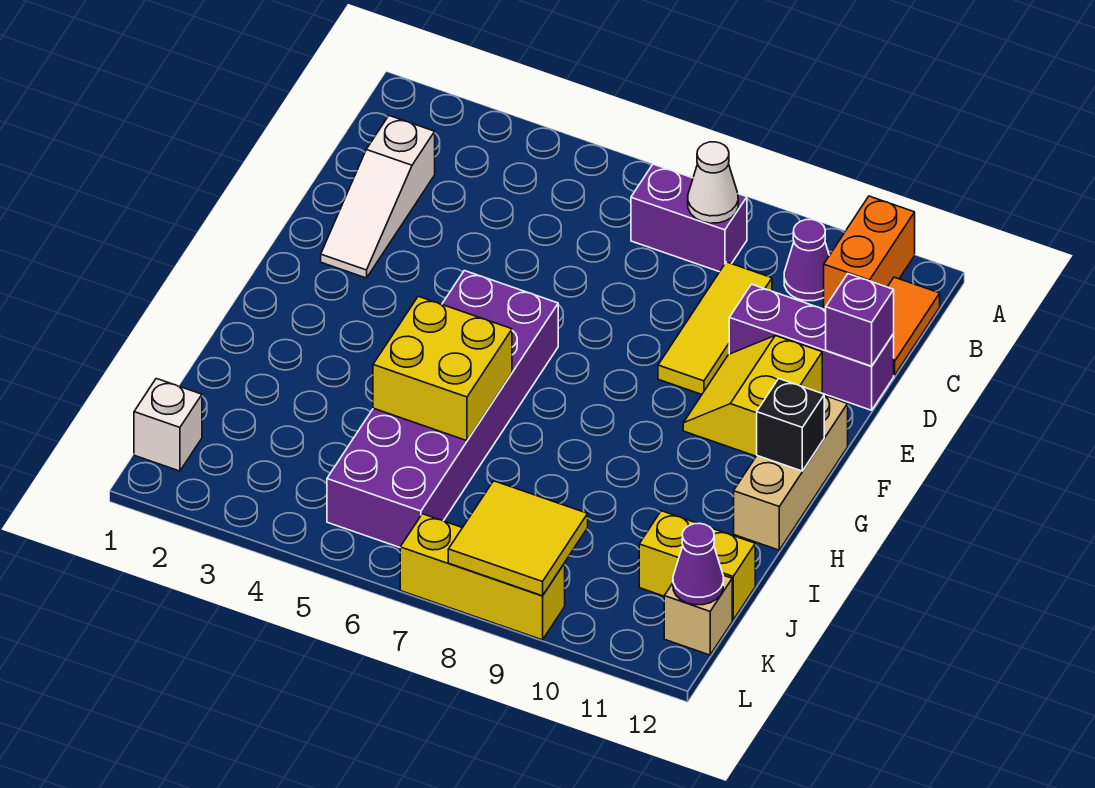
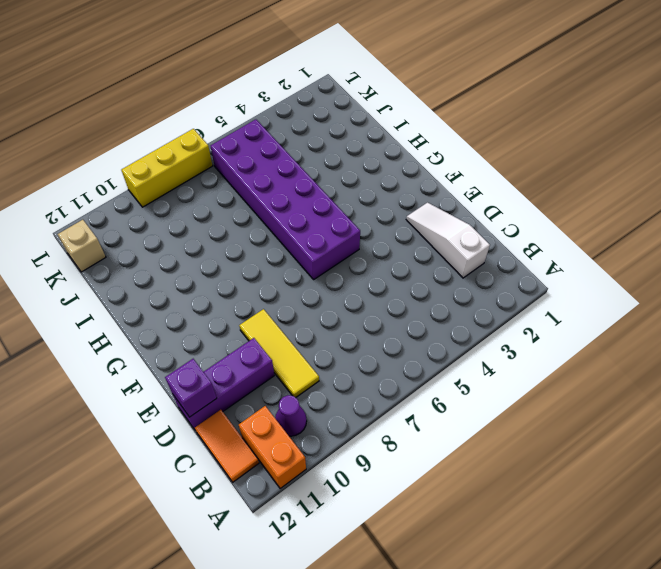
none -> purple 1x2 brick [631,164,747,272]
none -> yellow 2x2 slope [683,336,822,456]
none -> tan 1x3 brick [734,395,848,550]

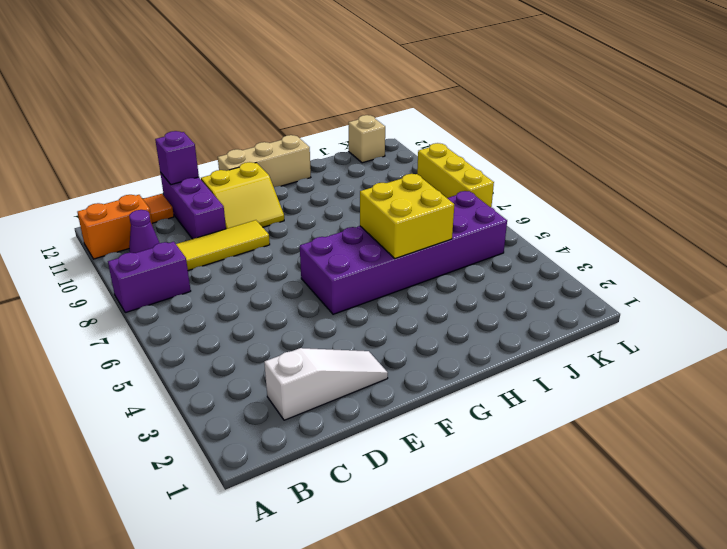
purple 1x2 brick [108,242,191,313] -> purple 1x2 brick turned to [631,164,747,272]
none -> yellow 1x2 brick [639,511,755,620]
none -> white 1x1 brick [134,379,202,471]
none -> white 1x1 cone [688,142,738,223]

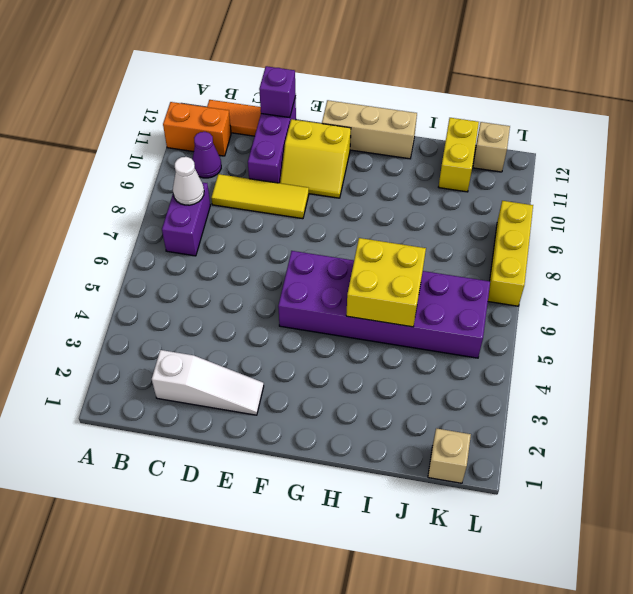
tan 1x1 brick [428,428,471,483] -> white 1x1 brick [134,379,202,471]
none -> black 1x1 brick [757,379,824,471]
none -> yellow 2x2 tile [448,481,588,596]
none -> purple 1x1 cone [673,523,723,605]

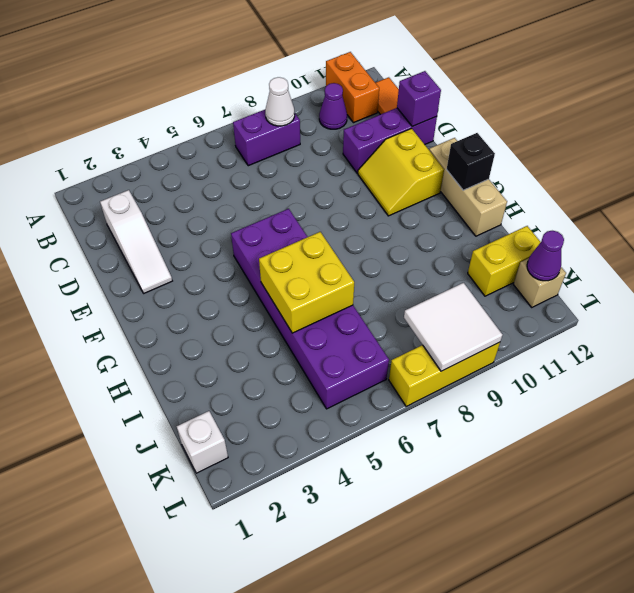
white 2x2 tile [404,283,503,371] -> yellow 2x2 tile [448,481,588,596]
none -> yellow 1x3 tile [658,262,772,394]

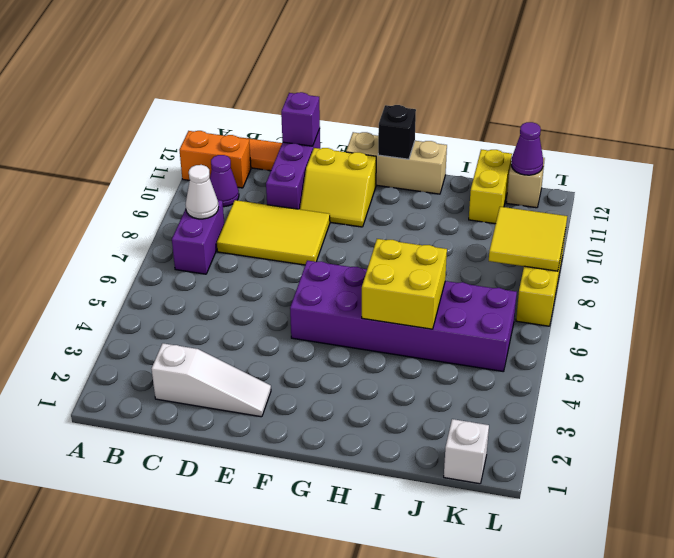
yellow 2x3 tile [217,200,330,265] -> yellow 1x3 tile [658,262,772,394]

